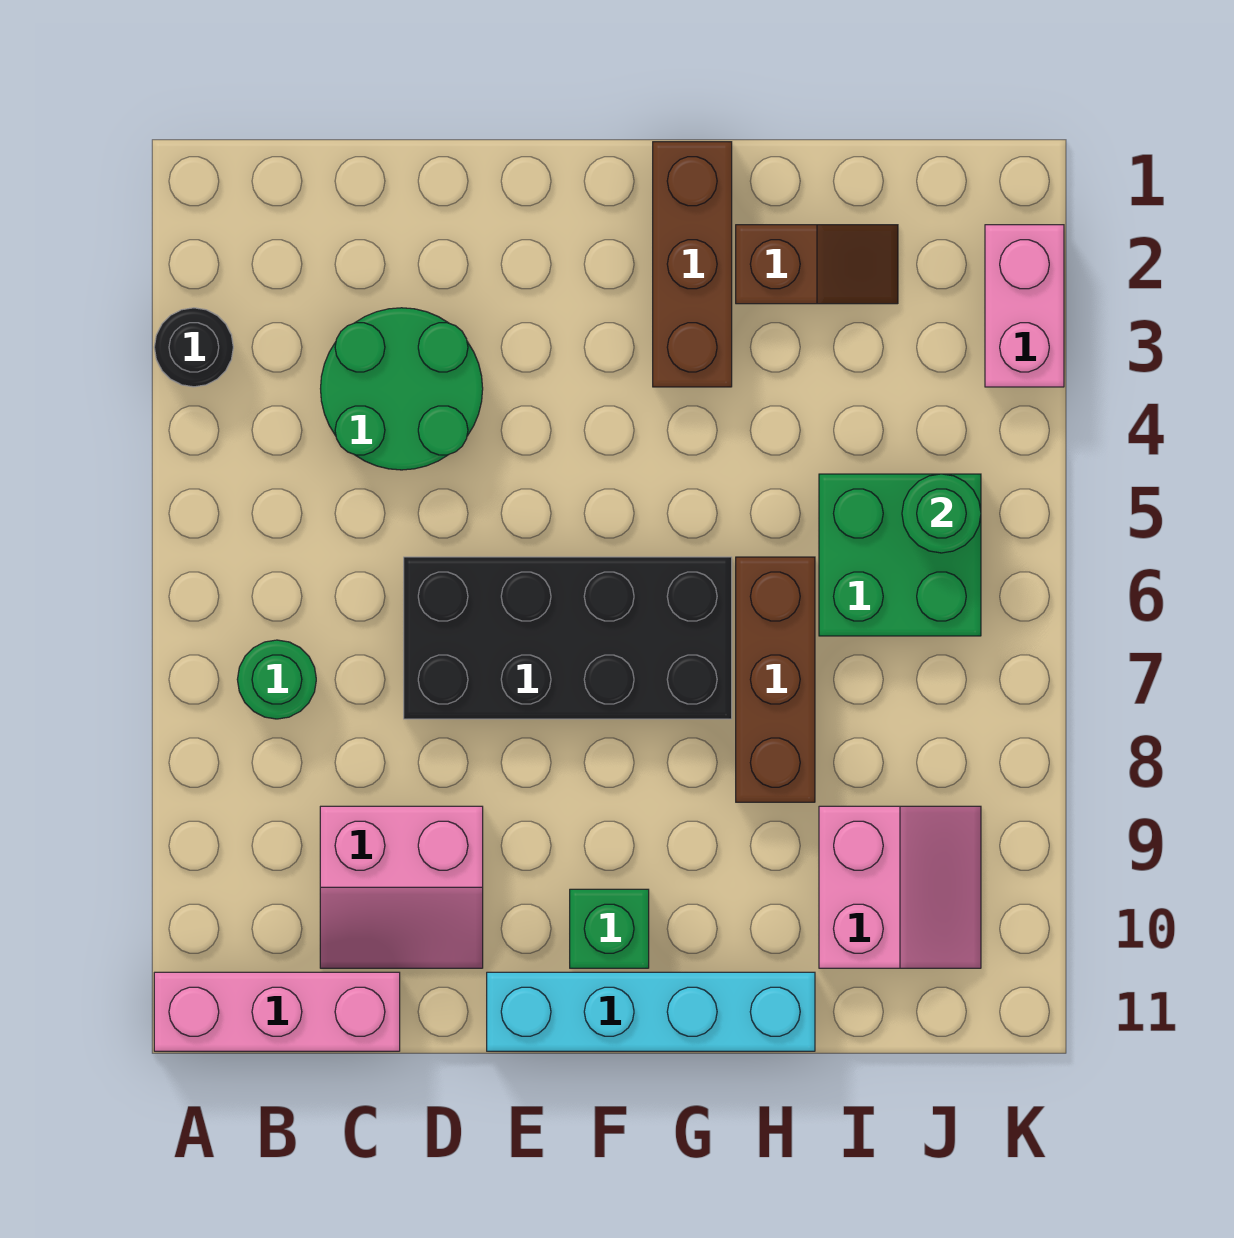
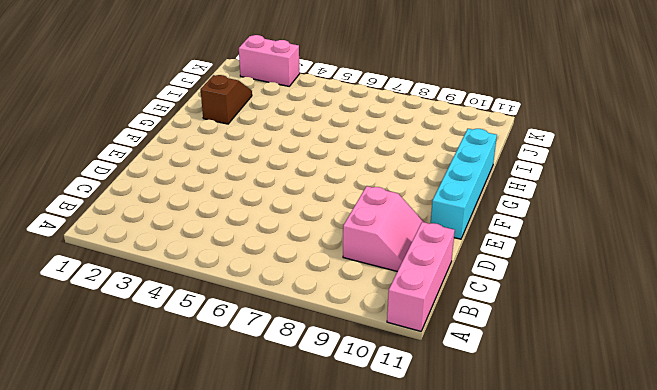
none -> black 1x1 round brick [154,308,233,387]
none -> green 1x1 round brick [237,640,316,719]
none -> green 2x2 round brick [321,308,483,470]

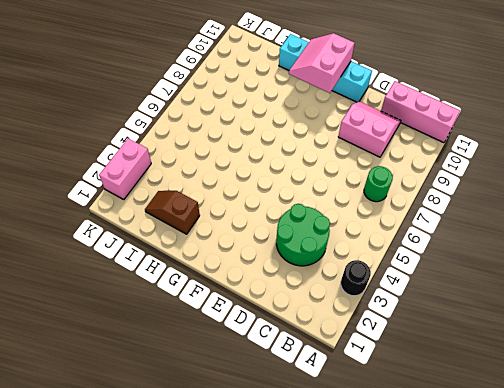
pink 2x2 slope [289,33,355,93] -> pink 2x2 slope moved to [819,806,981,968]
none -> black 2x4 brick [404,557,732,719]
none -> green 1x1 brick [570,889,649,968]
none -> brown 1x3 brick [653,142,732,387]

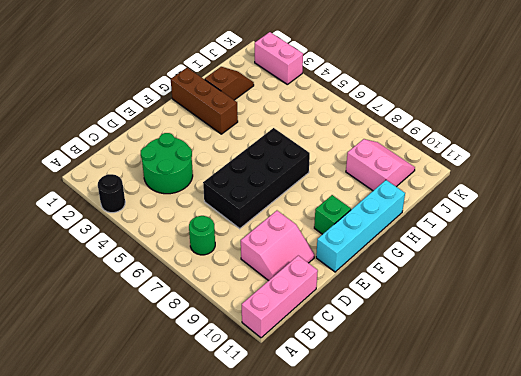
none -> brown 1x3 brick [736,557,815,802]
none -> green 2x2 brick [819,474,981,636]
none -> green 1x1 round brick [902,474,981,553]

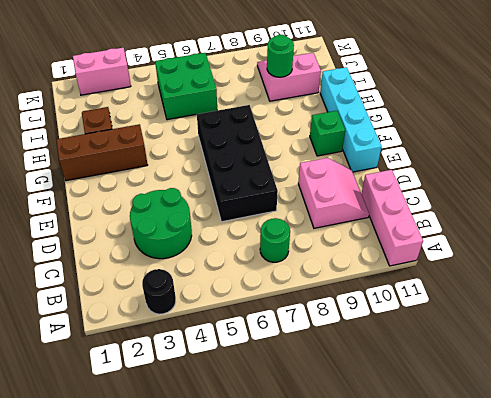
green 1x1 round brick [267,35,294,77] -> green 1x1 round brick moved to [902,474,981,553]
none -> brown 1x3 brick [736,557,815,802]

